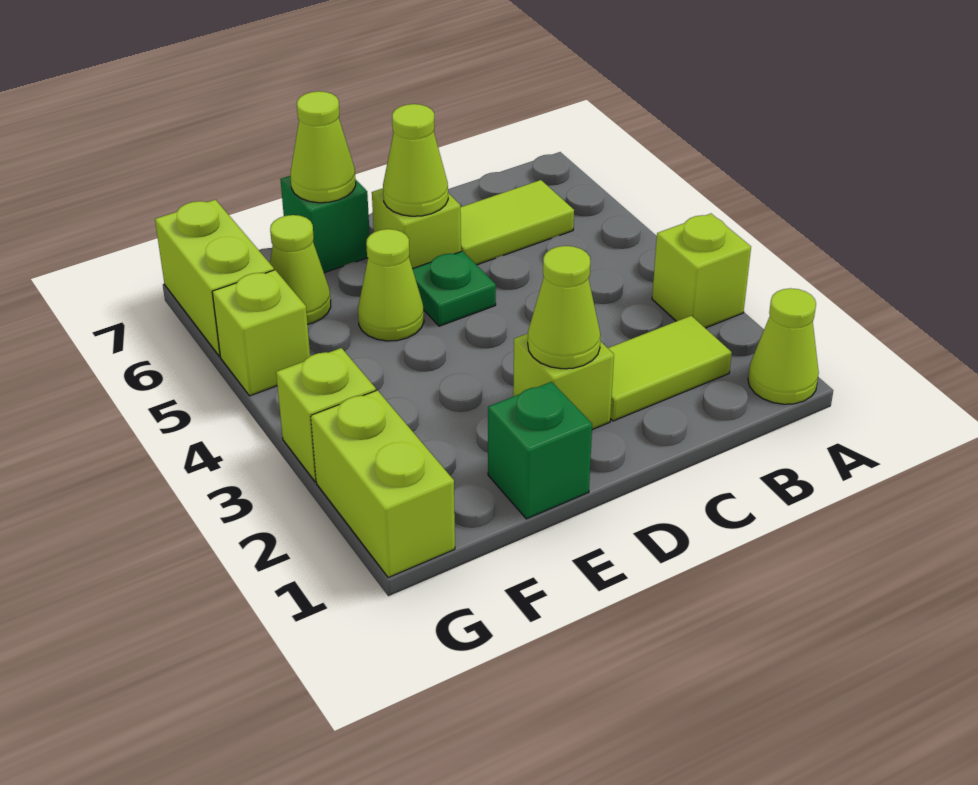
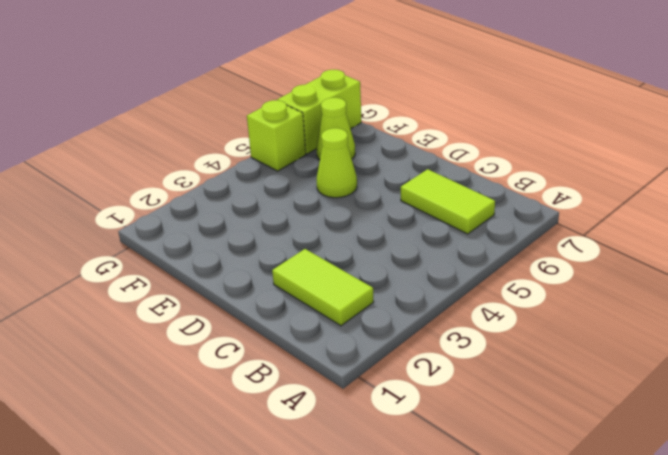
none -> lime 1x1 cone [748,288,819,404]
none -> lime 1x1 brick [652,214,751,328]
none -> lime 1x1 brick [513,334,614,430]

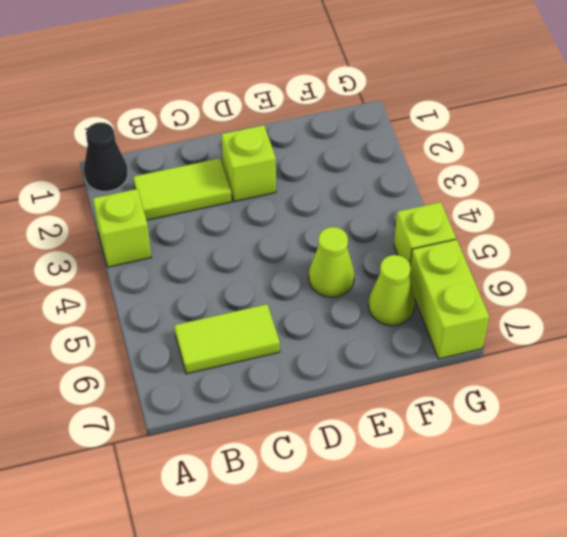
black 1x1 cone [84,122,128,191] -> lime 1x1 cone [748,288,819,404]
none -> green 1x1 plate [413,251,496,326]
none -> lime 1x1 brick [372,188,461,269]
none -> green 1x1 brick [488,382,592,519]

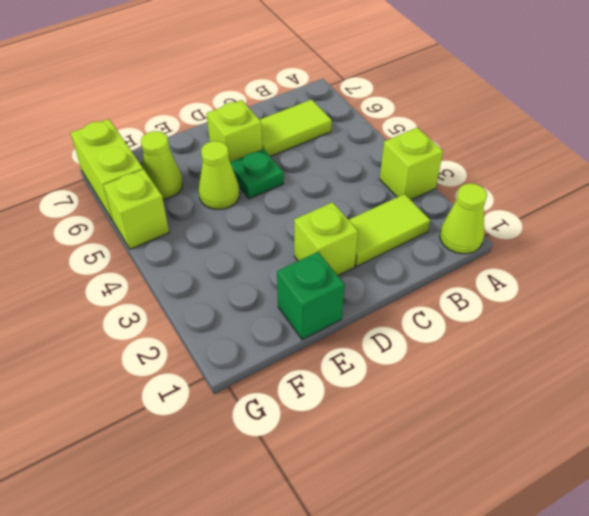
none -> green 1x1 brick [280,176,370,273]
none -> lime 1x2 brick [311,390,455,578]
none -> lime 1x1 brick [276,348,376,482]

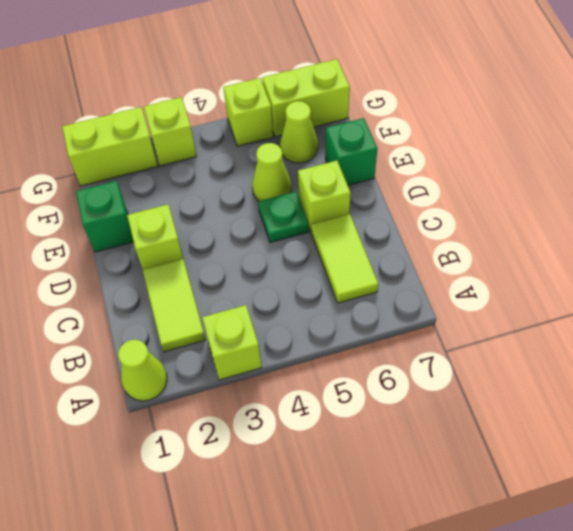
none -> lime 1x1 cone [528,246,601,369]
none -> lime 1x1 cone [383,104,448,216]
none -> lime 1x1 cone [291,91,356,203]

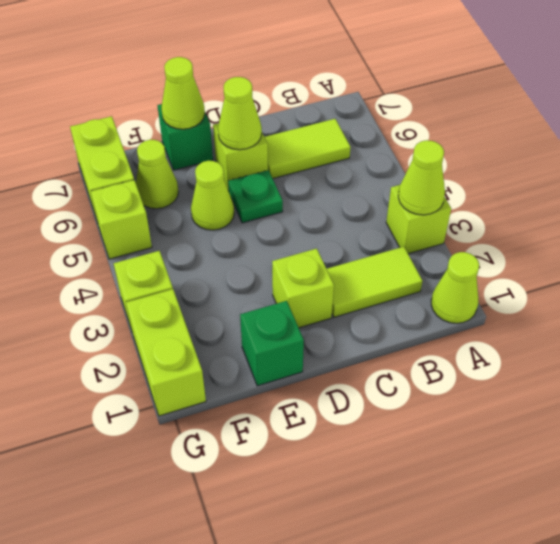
lime 1x1 cone [398,140,445,215] -> lime 1x1 cone moved to [528,246,601,369]

